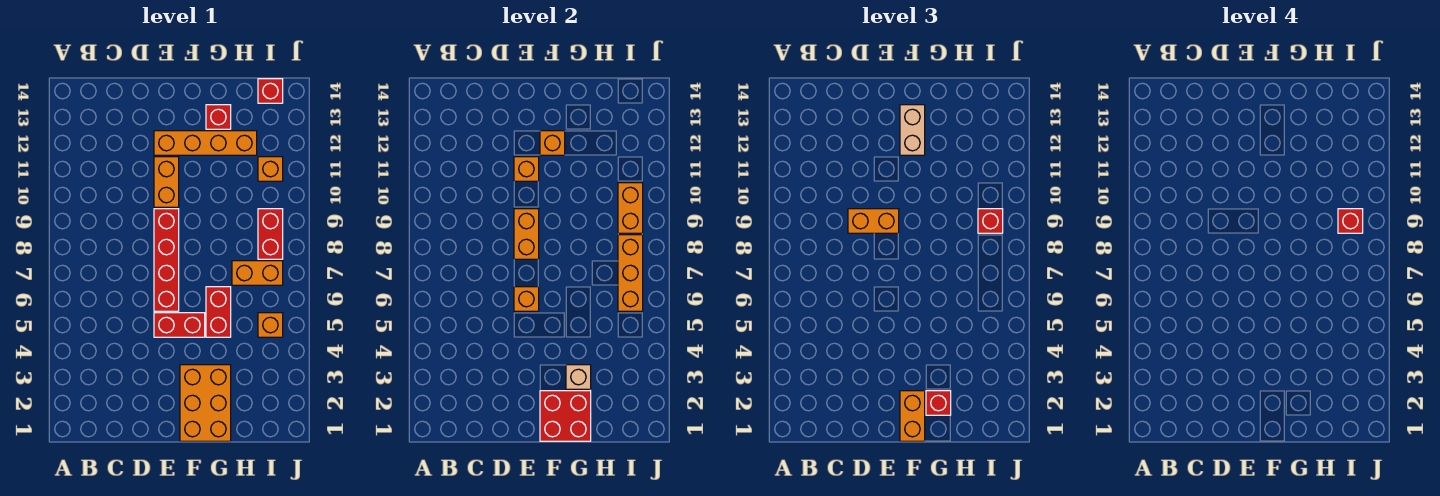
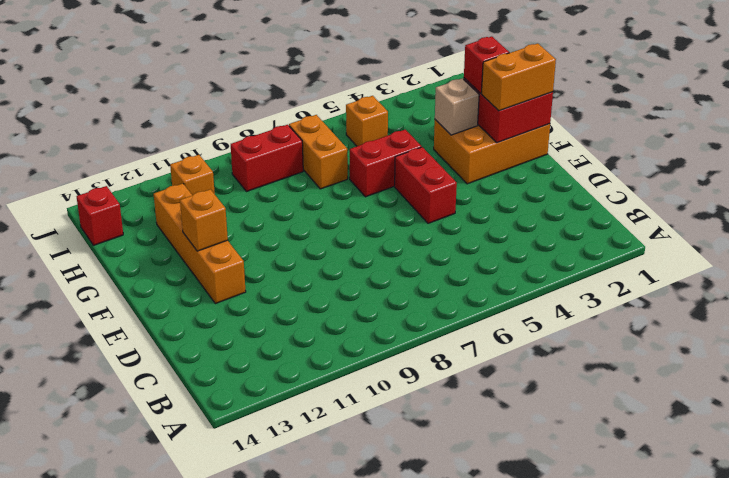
none -> red 1x4 brick [154,209,179,311]
none -> orange 1x2 brick [154,157,179,207]
none -> red 1x1 brick [206,105,231,129]

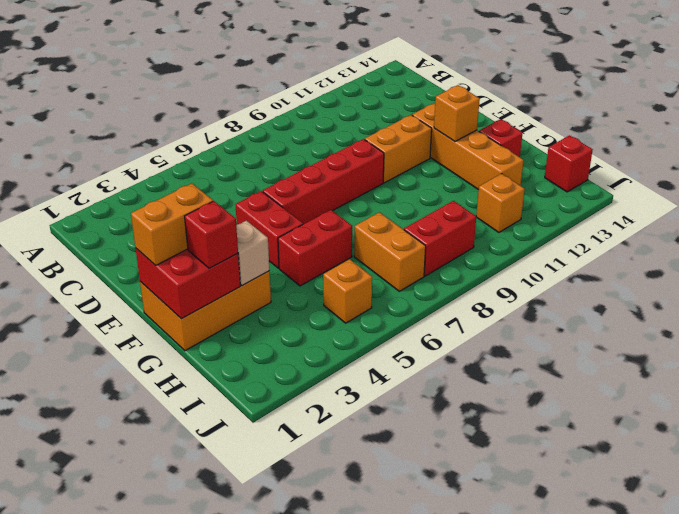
none -> orange 1x1 brick [514,287,539,311]
none -> orange 1x2 brick [514,209,539,259]
none -> orange 1x1 brick [514,157,539,181]

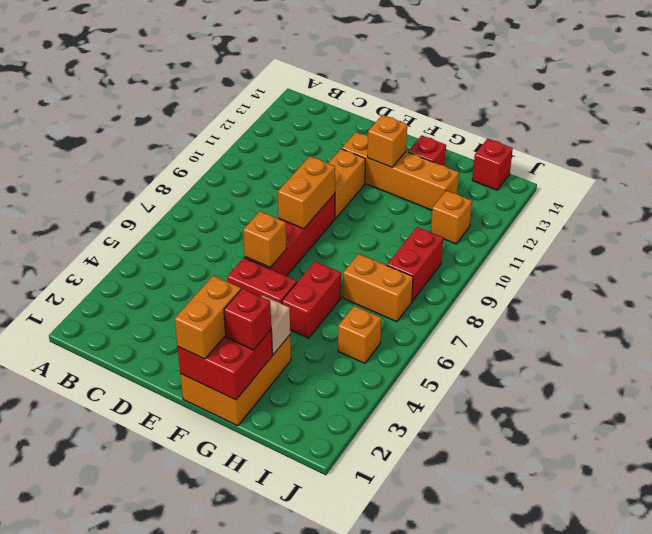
none -> orange 1x1 brick [514,157,539,181]
none -> orange 1x3 brick [618,235,643,311]
none -> orange 1x2 brick [618,183,643,233]

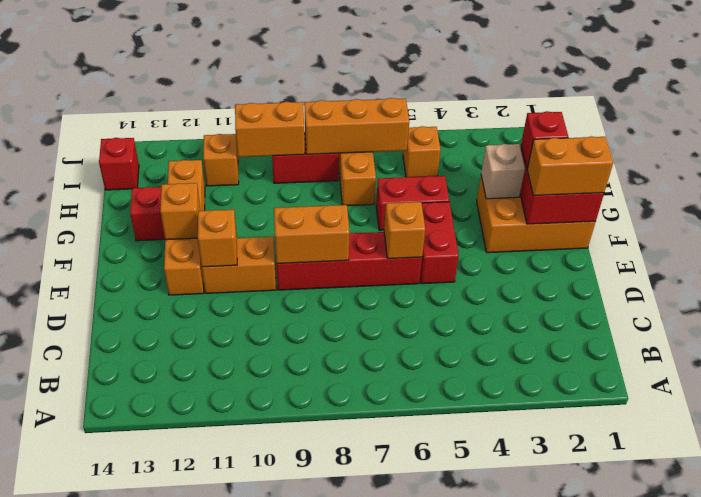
none -> orange 1x2 brick [848,209,899,233]
none -> tan 1x2 brick [900,105,925,155]
none -> red 1x1 brick [978,209,1003,233]

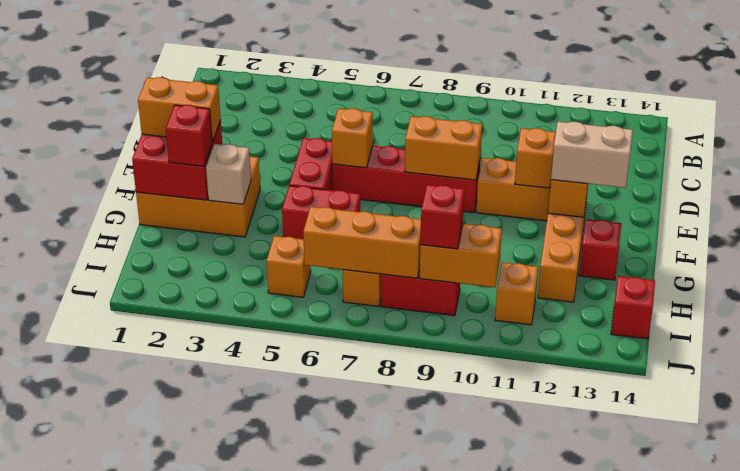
none -> orange 1x2 brick [848,209,899,233]
none -> red 1x1 brick [1338,209,1363,233]

